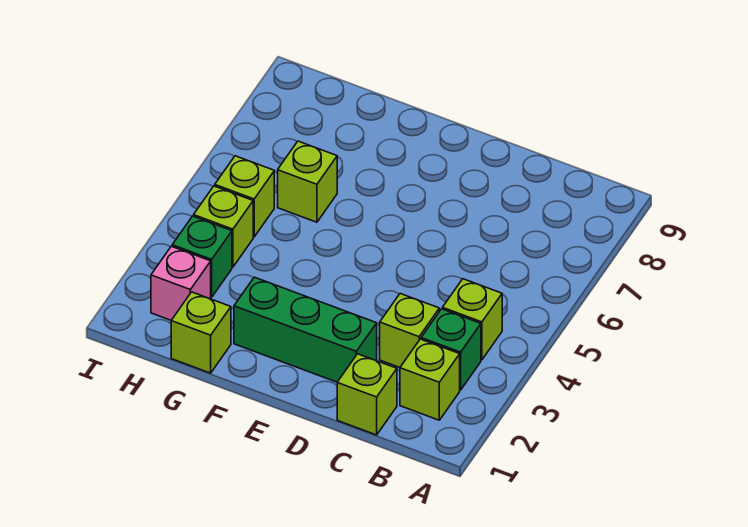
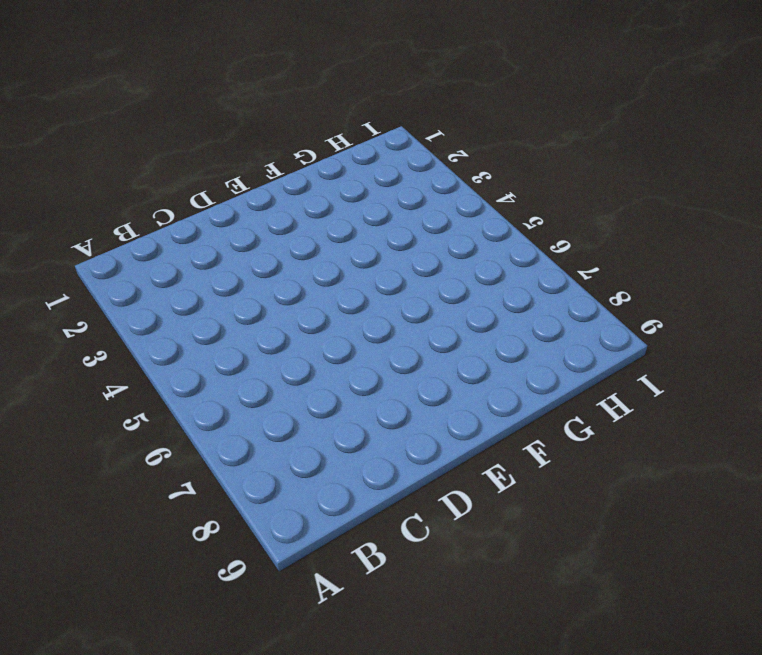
none -> lime 1x1 brick [400,339,460,420]
none -> green 1x1 brick [421,309,481,390]
none -> lime 1x1 brick [442,279,502,360]

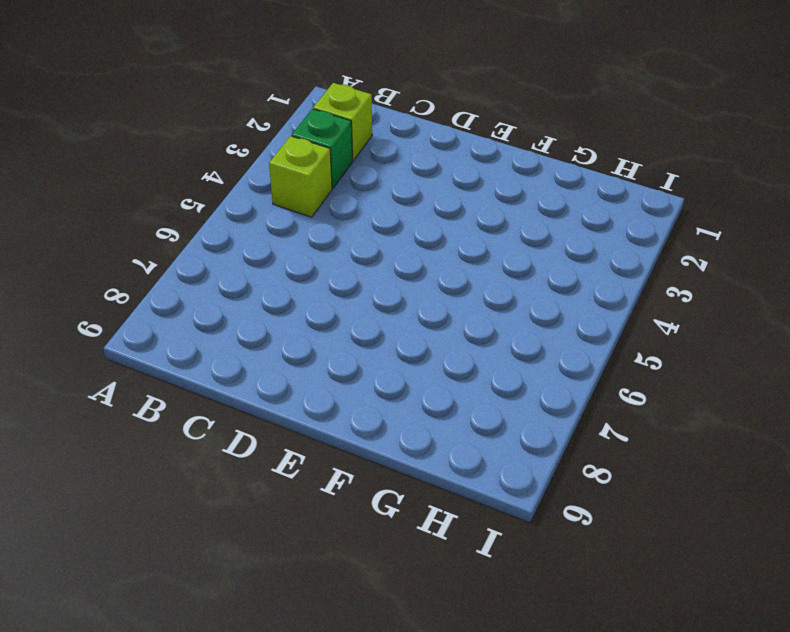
none -> lime 1x1 brick [337,354,397,435]
none -> lime 1x1 brick [380,294,439,367]
none -> green 1x3 brick [234,277,377,382]

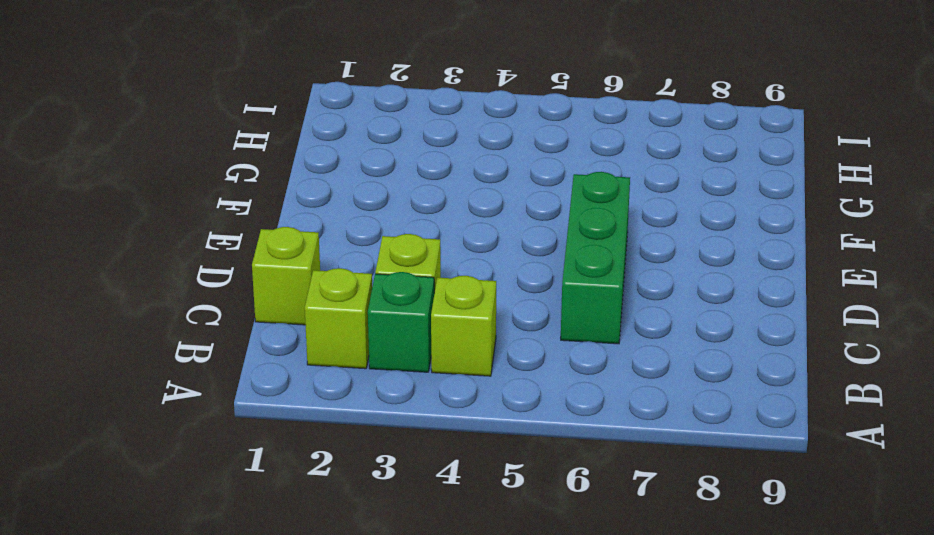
green 1x3 brick [561,172,630,344] -> green 1x3 brick moved to [234,277,377,382]
none -> lime 1x1 brick [171,292,231,373]
none -> lime 1x1 brick [278,141,337,222]
none -> pink 1x1 brick [151,246,211,320]

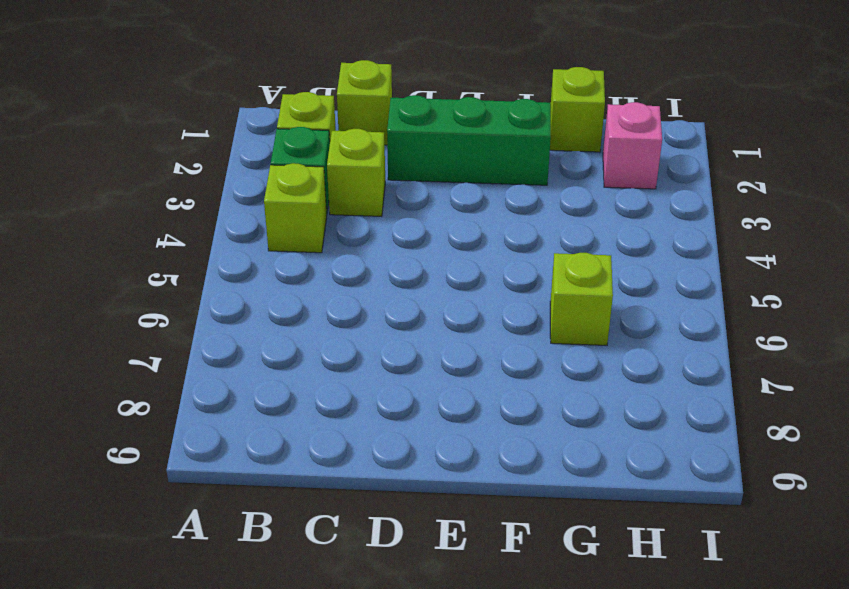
none -> green 1x1 brick [172,216,232,297]
none -> lime 1x1 brick [194,186,253,267]
none -> lime 1x1 brick [215,156,274,237]

